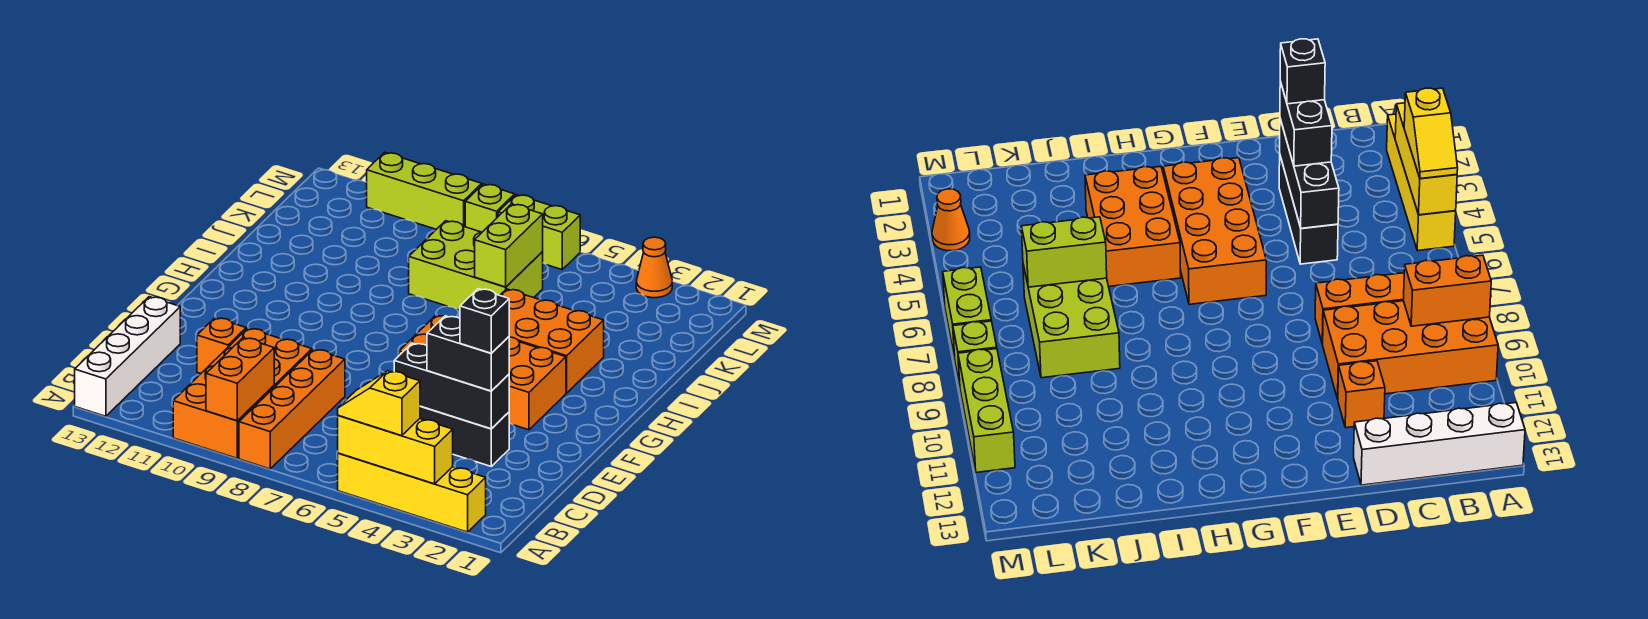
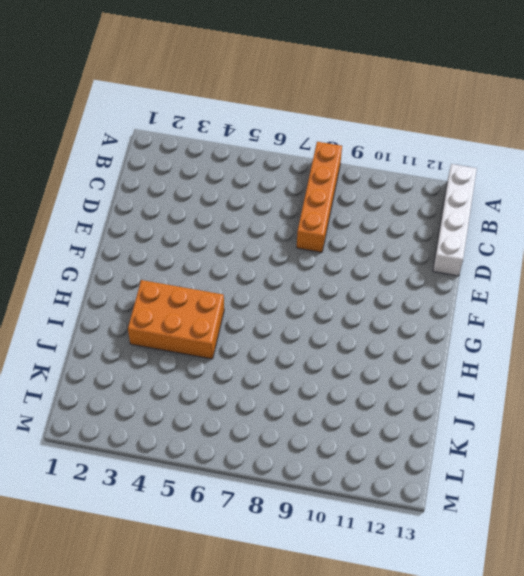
none -> yellow 1x4 brick [338,453,486,532]
none -> orange 2x4 brick [173,328,312,458]
none -> black 1x3 brick [420,406,509,466]

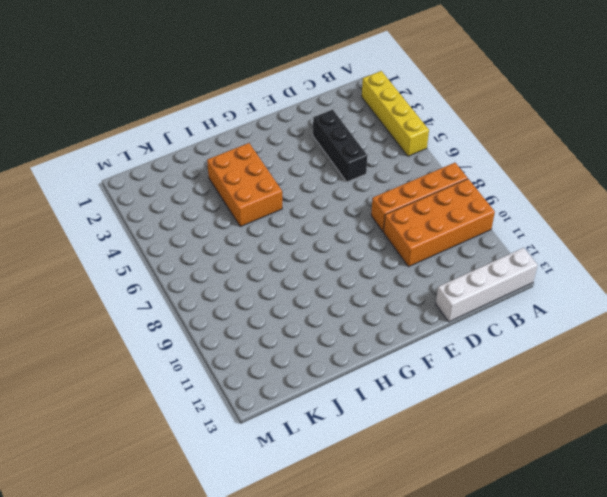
none -> orange 1x1 brick [197,318,246,374]
none -> orange 2x4 brick [399,315,566,430]
none -> lime 2x3 brick [409,221,543,310]

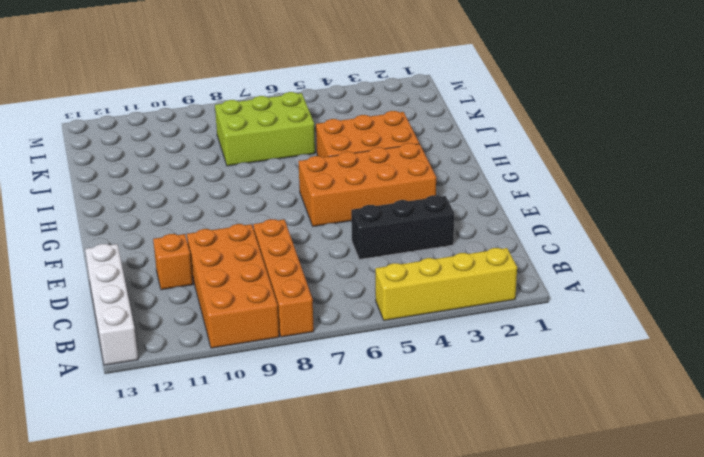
none -> orange 1x1 cone [636,237,672,298]
none -> lime 1x2 brick [498,195,580,270]
none -> lime 1x1 brick [465,184,515,232]

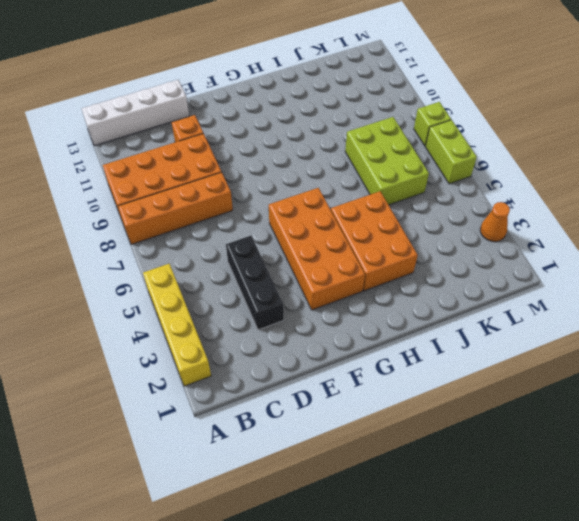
none -> lime 1x3 brick [367,152,482,229]
none -> yellow 1x3 brick [338,416,453,484]
none -> orange 1x2 brick [206,338,274,421]

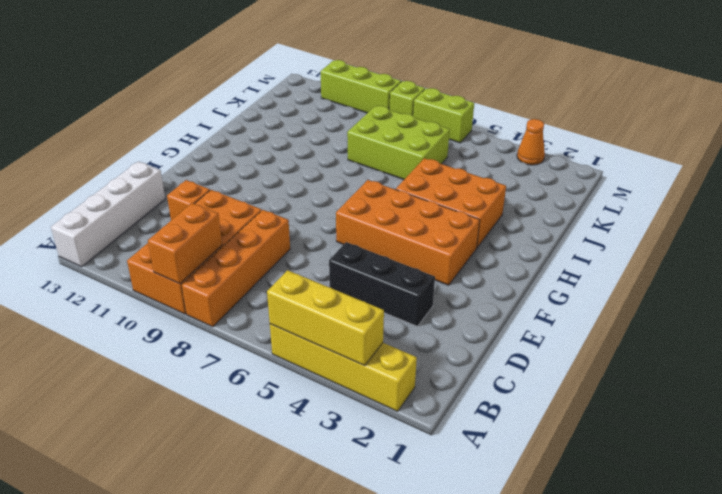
none -> black 1x3 brick [394,343,509,429]
none -> lime 1x2 brick [475,204,543,287]
none -> yellow 1x2 slope [338,371,420,436]

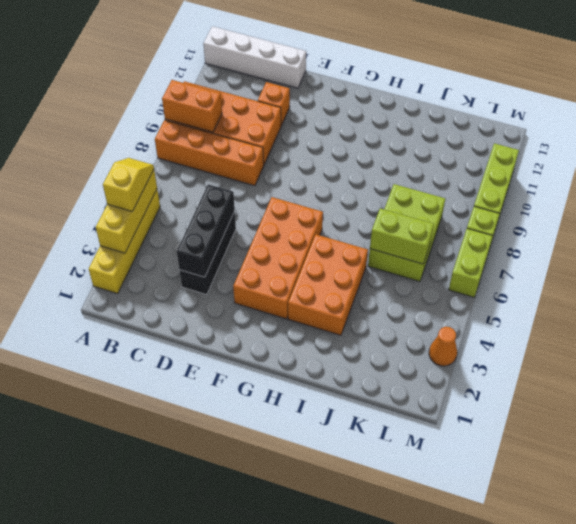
none -> black 1x2 brick [427,316,509,391]
none -> black 1x1 brick [460,289,509,353]

